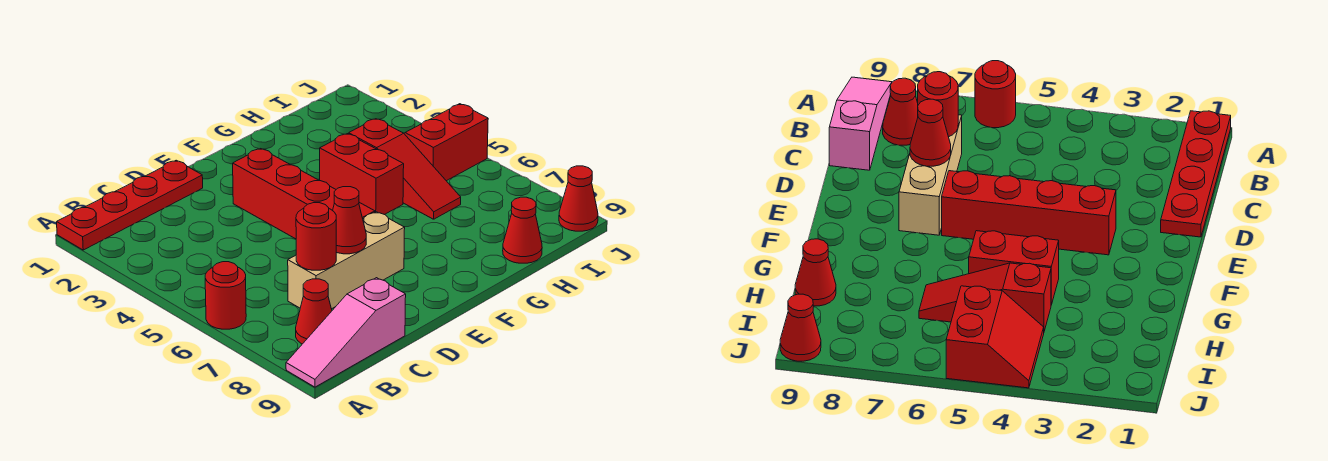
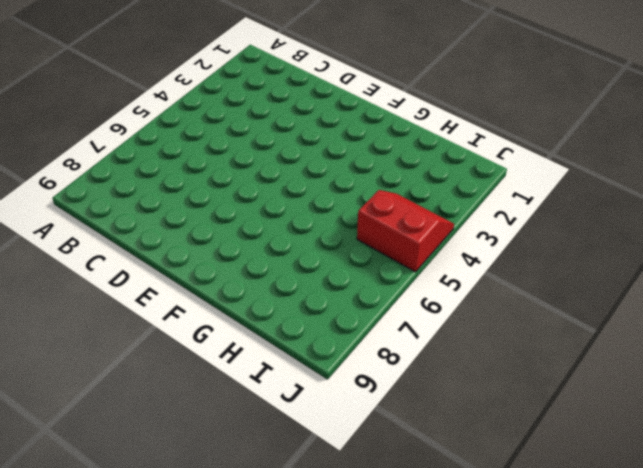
none -> red 1x4 plate [57,160,203,250]
none -> red 1x1 round brick [205,262,246,329]
none -> pink 1x3 slope [286,278,406,387]

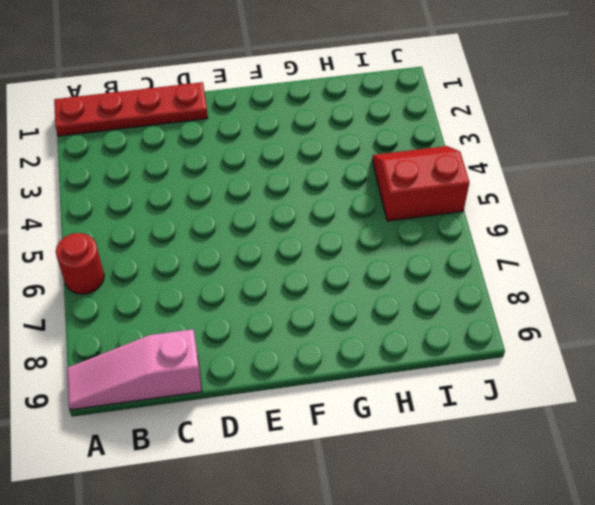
none -> red 1x1 cone [296,279,332,344]
none -> tan 1x3 brick [288,212,405,309]
none -> red 1x4 brick [233,149,375,239]

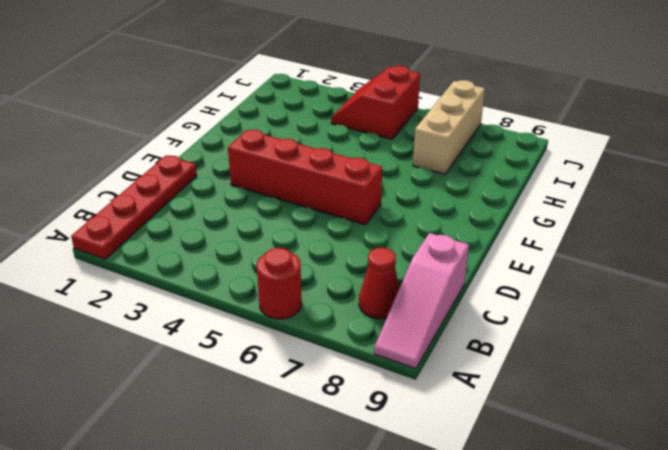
tan 1x3 brick [413,80,485,174] -> tan 1x3 brick moved to [288,212,405,309]
none -> red 1x2 brick [320,134,404,215]
none -> red 1x3 slope [349,119,461,219]
none -> red 1x1 cone [503,197,542,263]

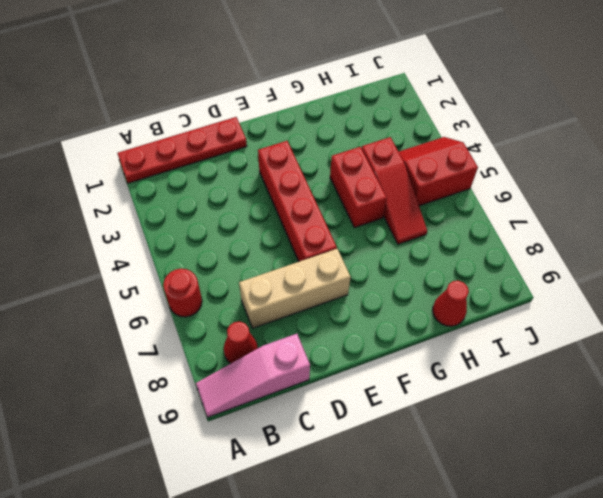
none -> red 1x1 cone [559,166,598,231]
none -> red 1x1 round brick [296,203,336,270]
none -> red 1x1 cone [333,187,366,254]

